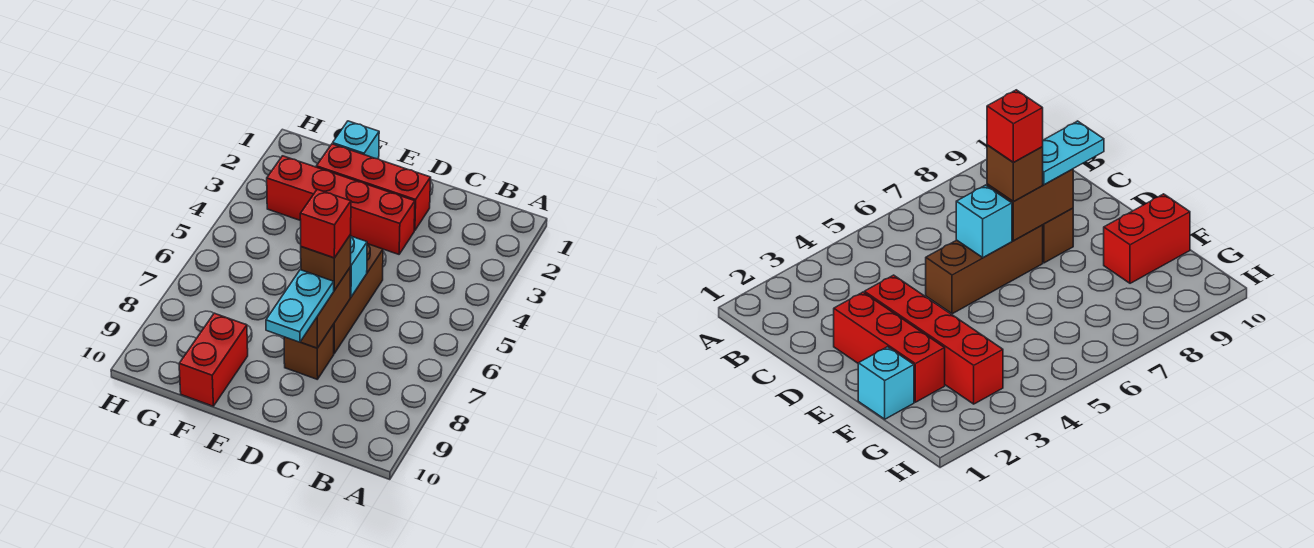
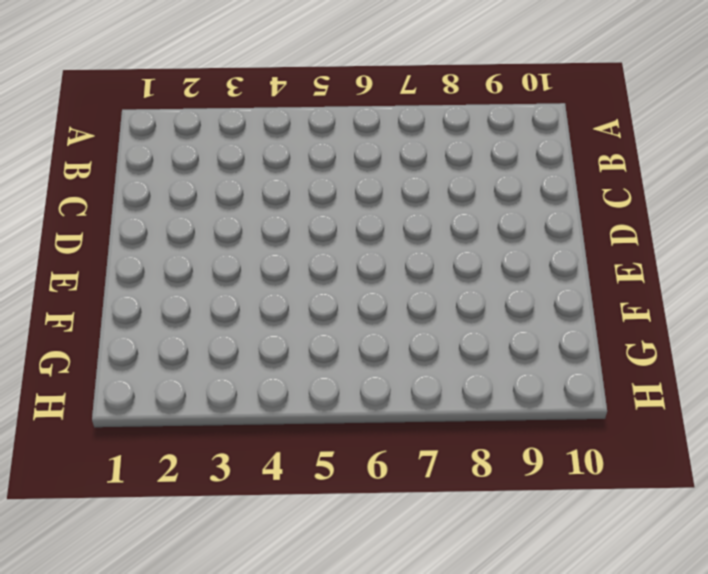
none -> red 1x3 brick [316,144,431,231]
none -> red 1x4 brick [267,156,415,254]

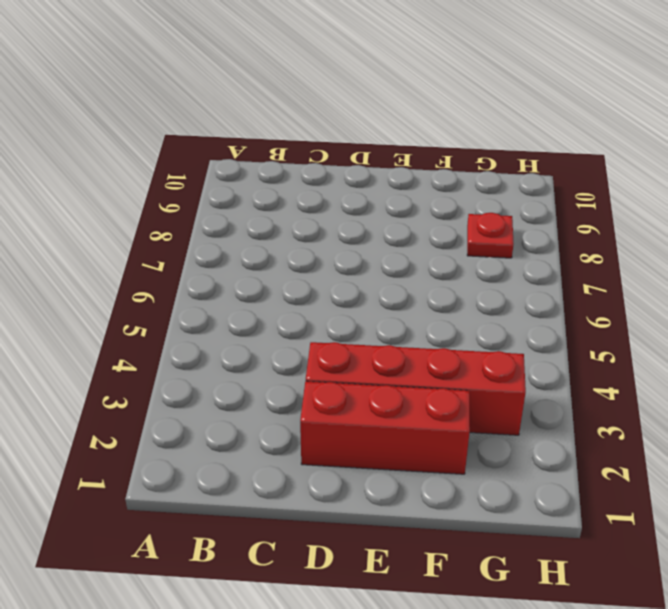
red 1x1 plate [467,213,514,258] -> none
none -> brown 1x3 brick [334,244,383,353]
none -> brown 1x1 brick [284,324,334,379]

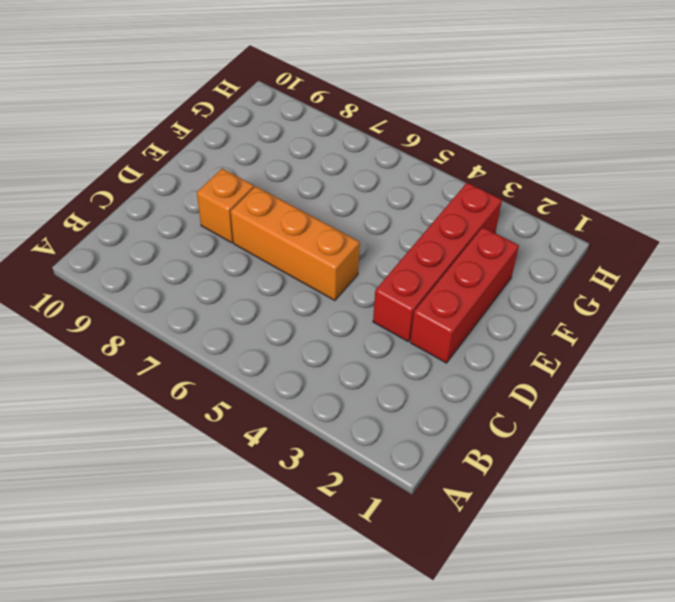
orange 1x3 brick [231,186,360,301] -> brown 1x3 brick [334,244,383,353]
orange 1x1 brick [197,169,254,243] -> brown 1x1 brick [284,324,334,379]
none -> cyan 1x1 brick [333,121,379,159]
none -> red 1x2 brick [179,313,248,406]

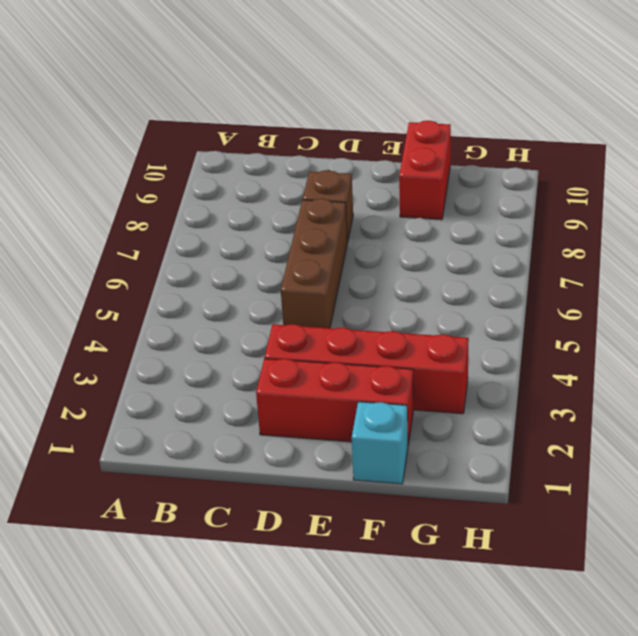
none -> cyan 1x1 brick [350,236,367,297]
none -> brown 1x2 brick [301,267,351,348]

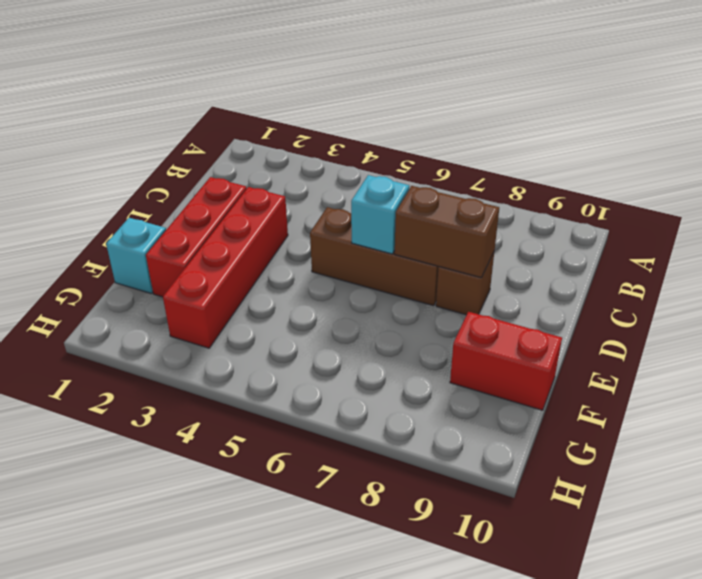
none -> brown 1x1 brick [301,235,351,290]
none -> cyan 1x2 plate [266,270,334,342]

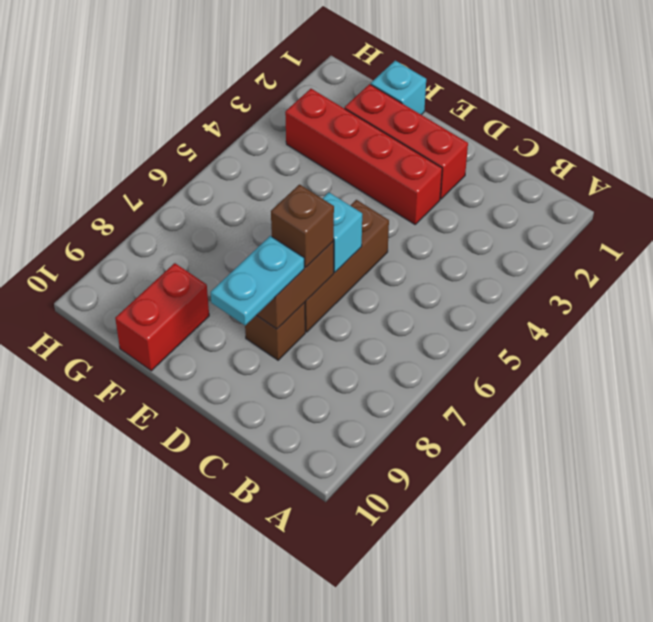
none -> red 1x1 brick [300,189,351,258]

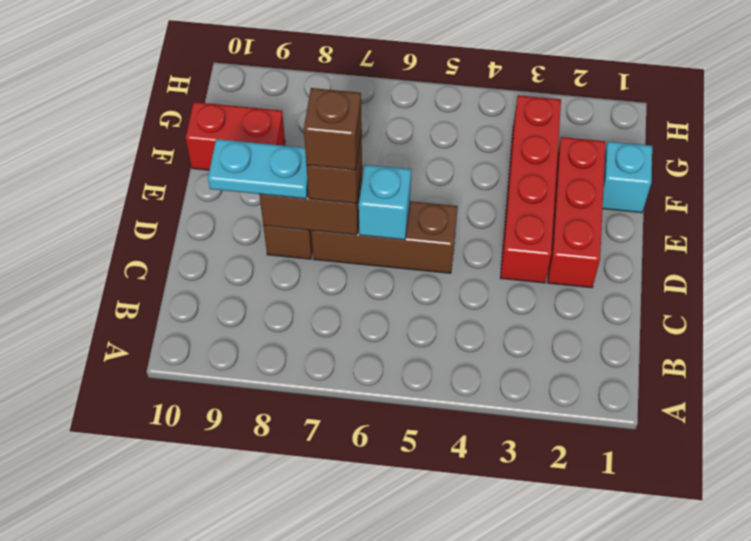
brown 1x1 brick [304,88,362,170] -> red 1x1 brick [300,189,351,258]

